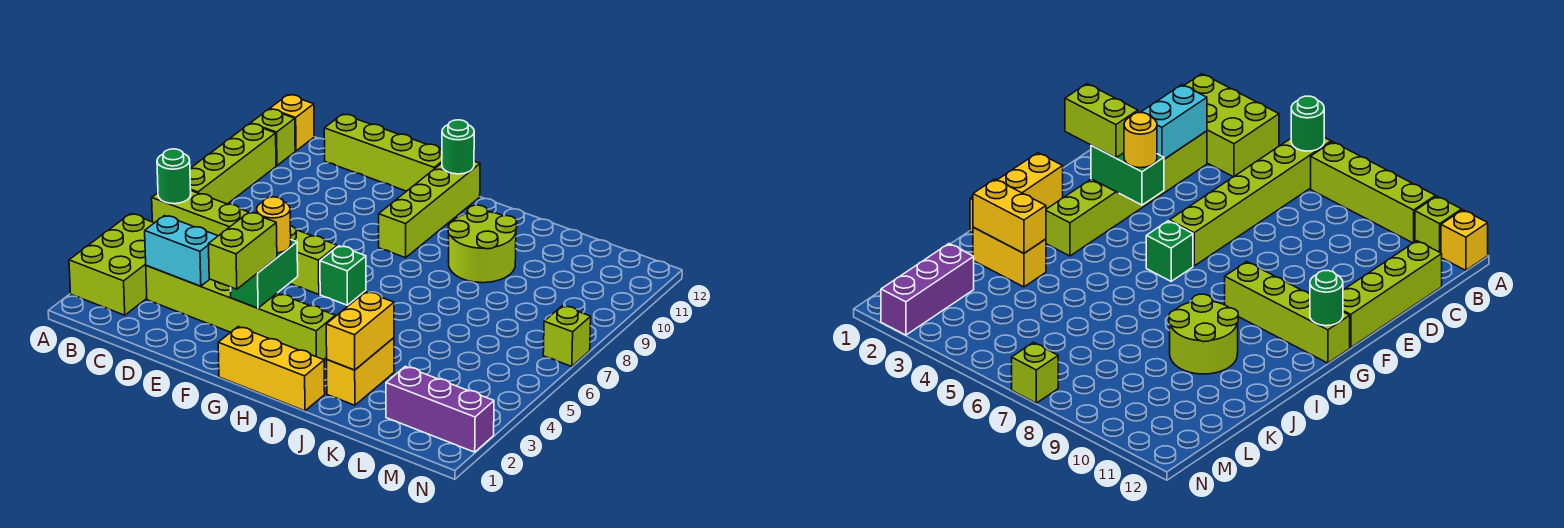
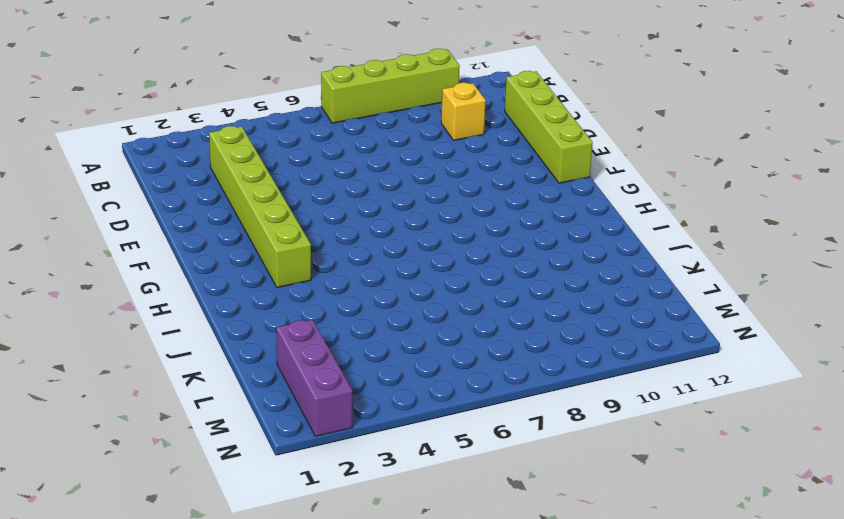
yellow 1x1 brick [441,83,486,140] -> yellow 1x1 brick moved to [270,95,314,151]
none -> lime 2x3 brick [69,214,154,315]
none -> lime 1x6 brick [152,191,337,294]
none -> lime 1x1 brick [251,109,295,166]

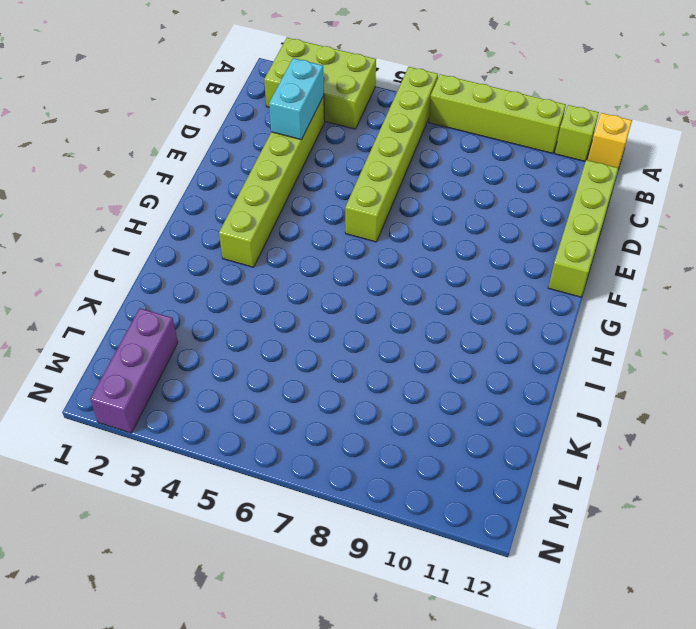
none -> yellow 1x3 brick [218,327,325,411]
none -> green 1x1 brick [320,246,366,305]
none -> lime 1x4 brick [379,161,480,258]

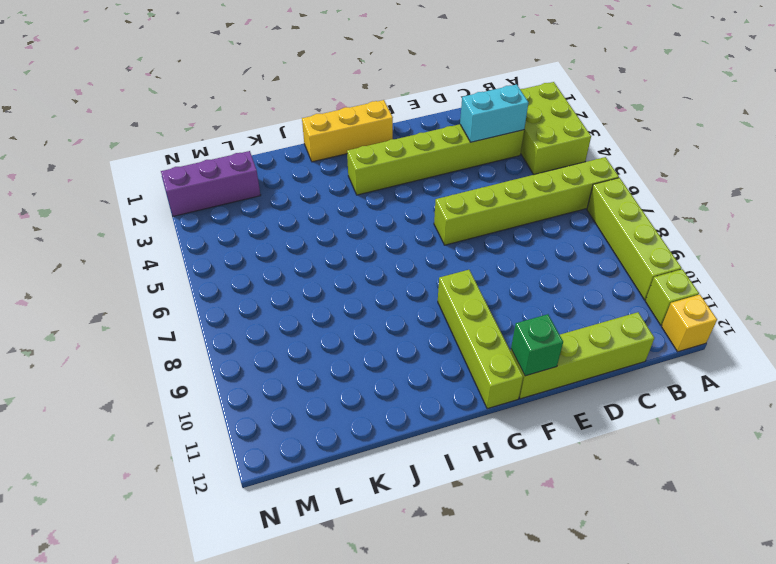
green 1x1 brick [511,314,563,376] -> green 1x1 brick moved to [320,246,366,305]
none -> lime 2x2 round brick [448,205,517,283]
none -> yellow 1x2 brick [327,338,394,405]
none -> lime 1x1 brick [543,306,591,367]

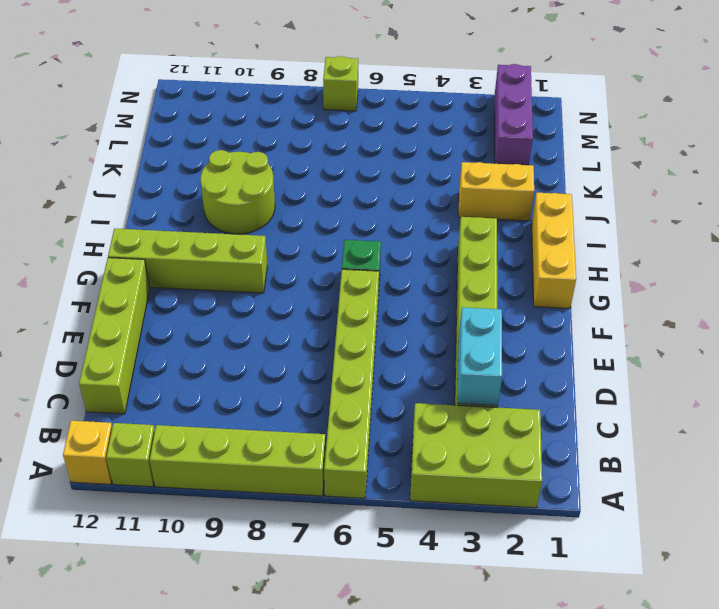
none -> green 1x1 round brick [157,149,191,204]
none -> green 1x2 brick [231,240,298,308]
none -> green 1x1 round brick [442,120,474,174]

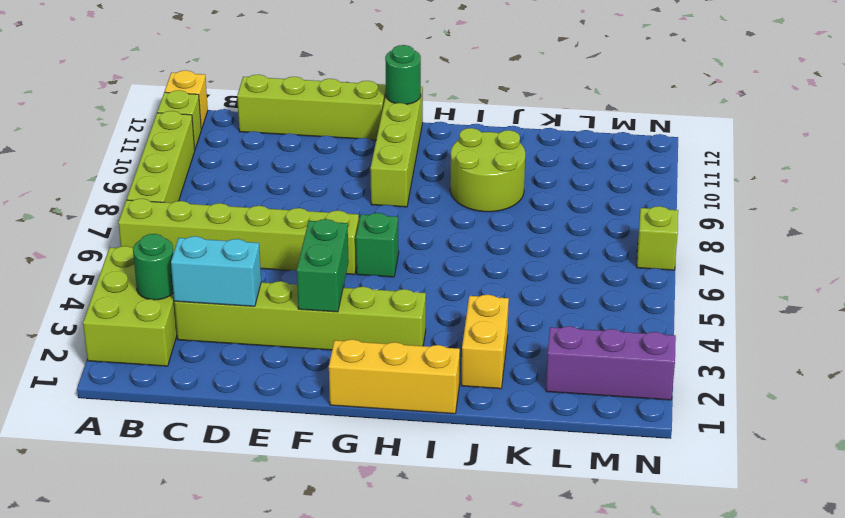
green 1x1 round brick [133,234,174,300] -> green 1x1 round brick moved to [157,149,191,204]
none -> yellow 1x2 brick [326,292,394,370]
none -> lime 1x2 brick [208,212,277,289]
none -> yellow 1x1 round brick [257,197,291,253]

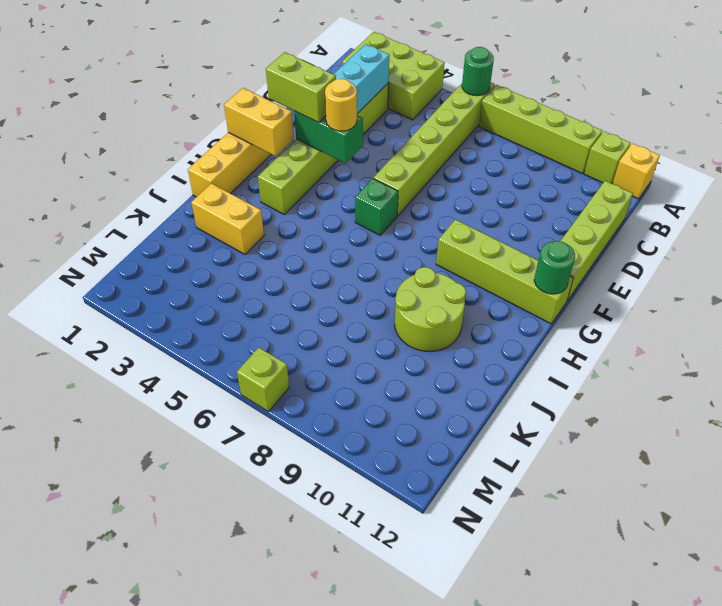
yellow 1x2 brick [224,88,294,156] -> yellow 1x2 brick moved to [326,292,394,370]
none -> purple 1x3 brick [386,366,494,452]

